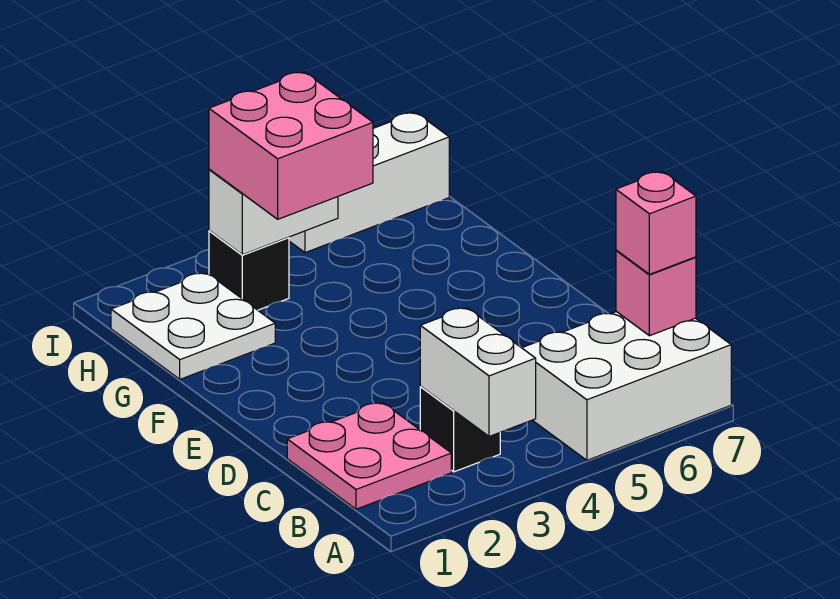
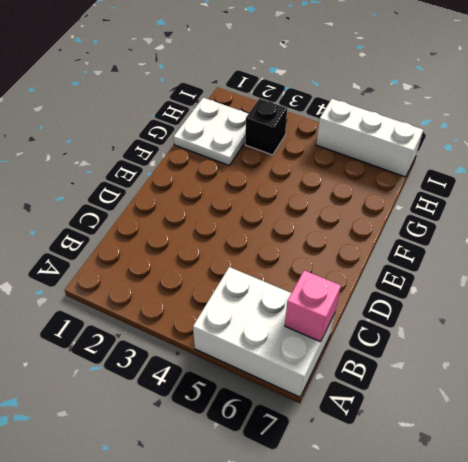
none -> pink 2x2 plate [287,402,451,509]
none -> black 1x1 brick [420,387,500,472]

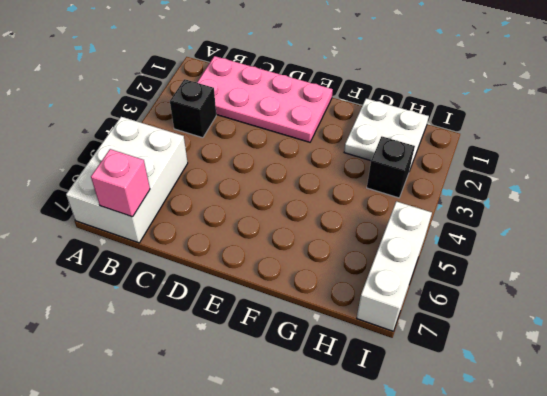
pink 2x4 plate [197,56,333,142] -> pink 2x2 plate [287,402,451,509]
none -> white 1x2 brick [420,308,536,437]
none -> white 1x2 brick [209,169,338,255]

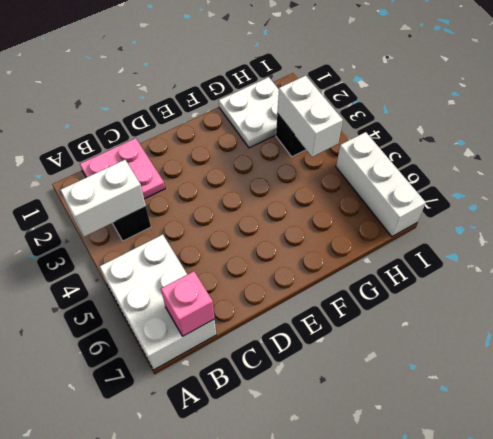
none -> pink 1x1 brick [616,171,696,274]
none -> pink 2x2 brick [209,72,373,219]

